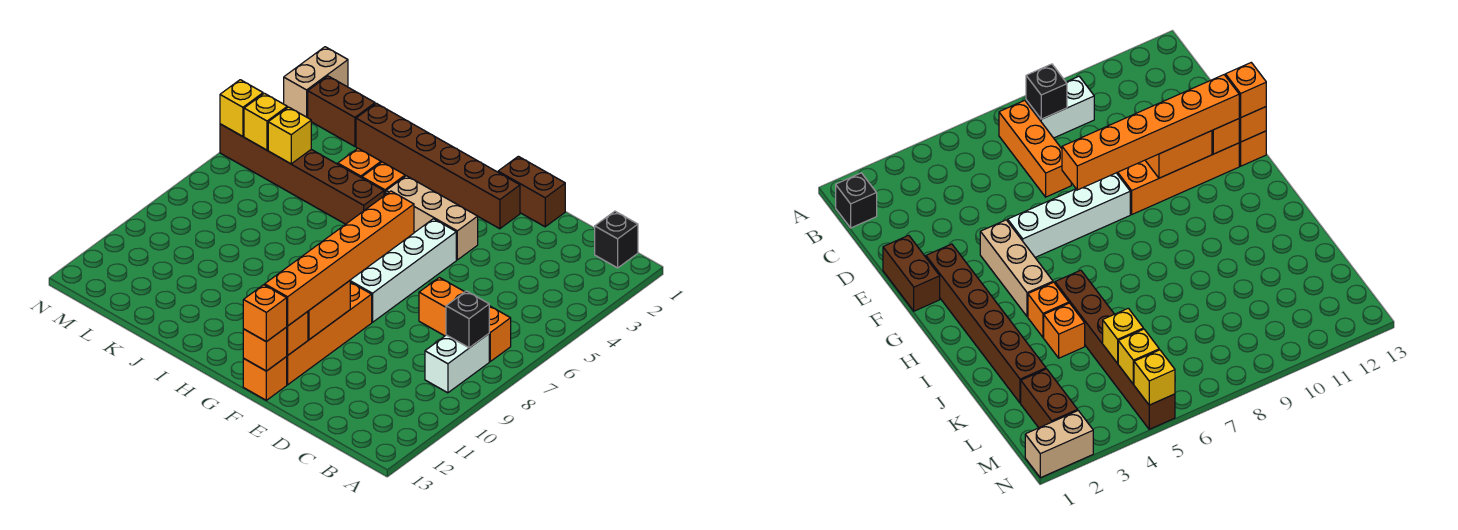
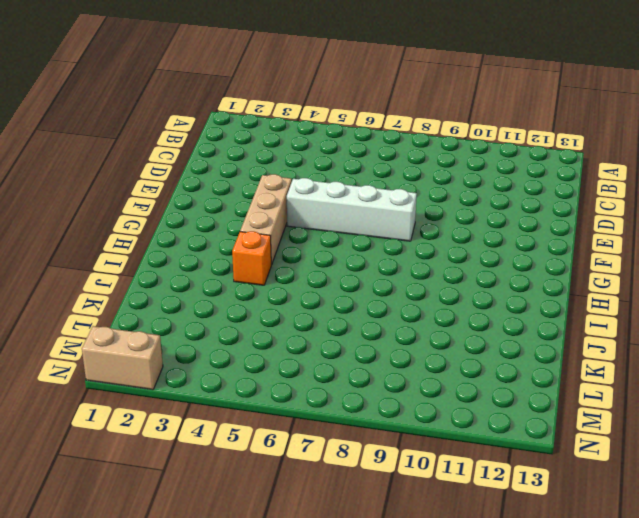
none -> black 1x1 brick [595,211,638,268]
none -> orange 1x3 brick [419,277,511,361]
none -> white 1x2 brick [425,334,489,393]

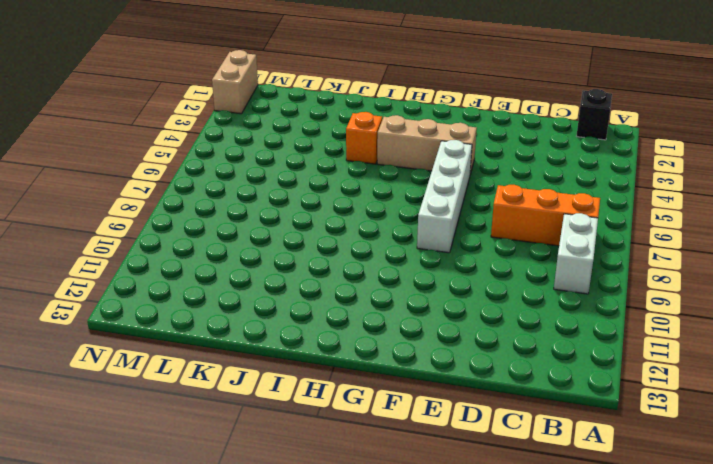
none -> brown 1x2 brick [498,156,565,227]
none -> brown 1x6 brick [356,103,520,229]
none -> orange 1x4 brick [286,282,372,385]

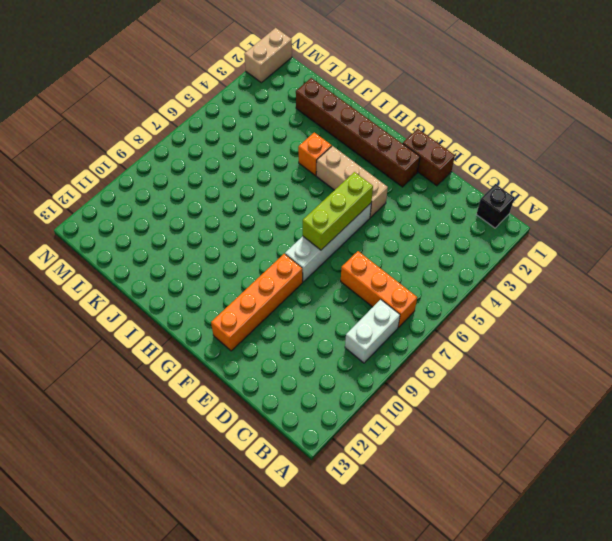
lime 1x3 brick [303,172,373,250] -> none
none -> orange 1x1 brick [243,357,287,400]
none -> brown 1x6 brick [220,124,384,224]
none -> orange 1x1 brick [338,149,381,178]

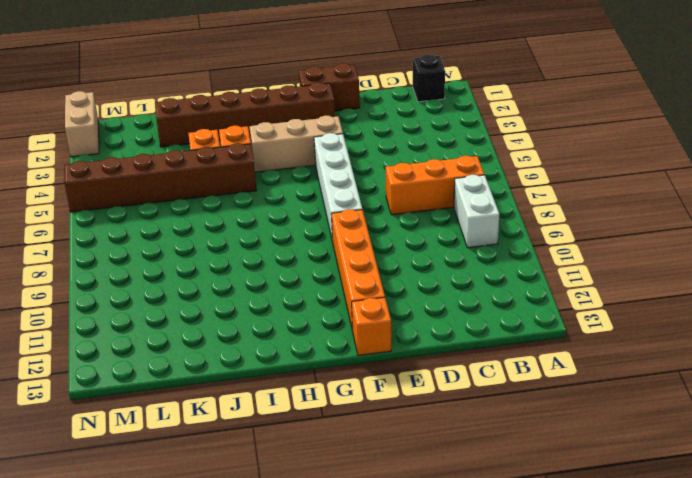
none -> brown 1x2 brick [308,76,375,146]
none -> black 1x1 brick [446,291,489,348]
none -> orange 1x2 brick [308,281,350,340]

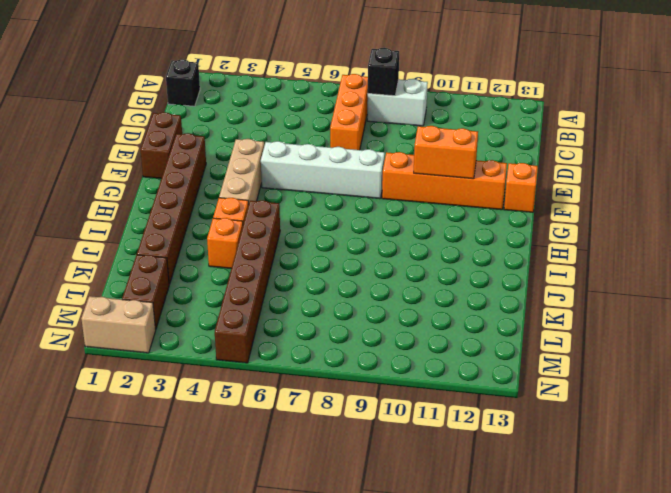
none -> orange 1x1 brick [287,312,308,355]
none -> orange 1x1 brick [243,327,287,371]
none -> yellow 1x1 brick [268,107,311,164]

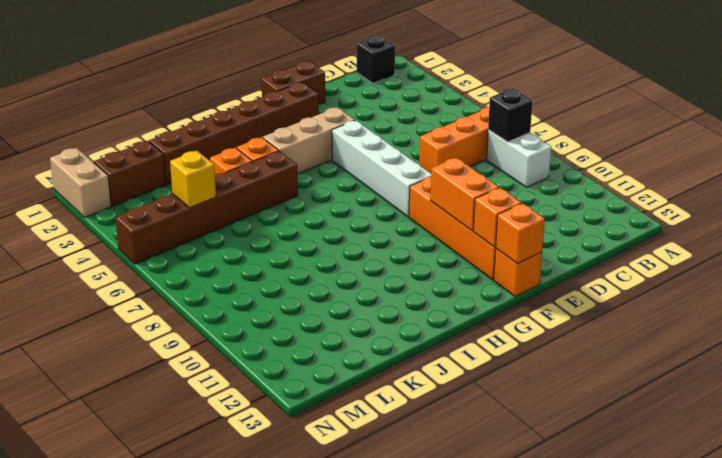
none -> yellow 1x1 brick [244,93,287,150]
none -> yellow 1x1 brick [220,80,263,136]
none -> orange 1x6 brick [265,191,414,326]

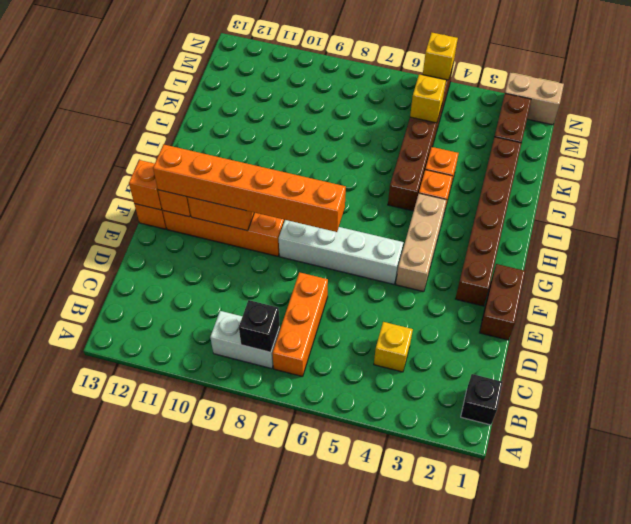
yellow 1x1 brick [374,322,413,372] -> yellow 1x1 brick moved to [244,93,287,150]
none -> orange 1x1 brick [243,285,287,342]

